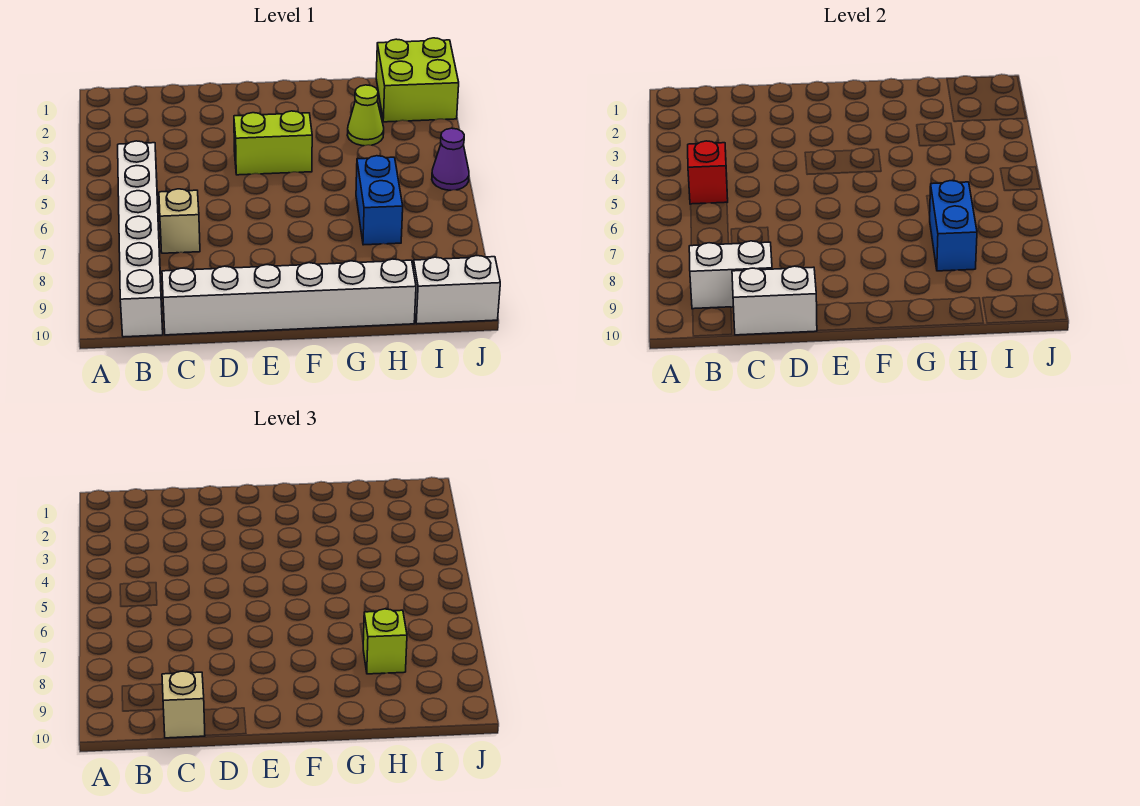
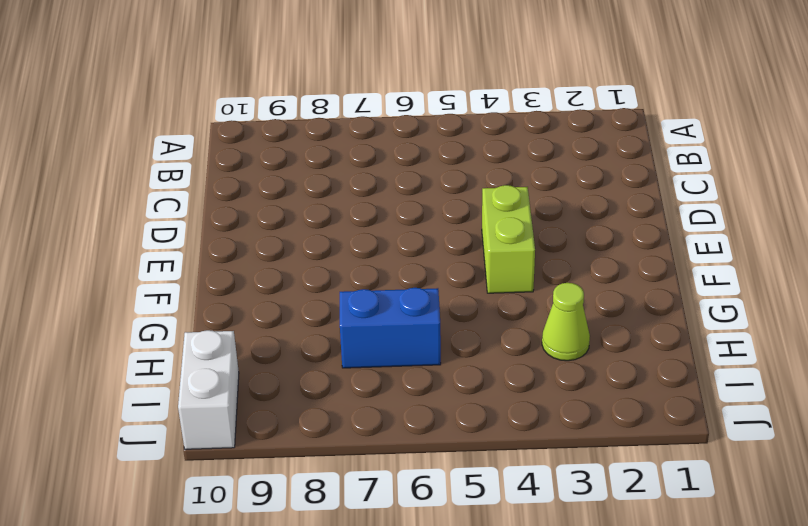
none -> white 1x6 brick [118,141,163,337]
none -> tan 1x1 brick [159,189,200,253]
none -> white 1x6 brick [162,259,416,335]

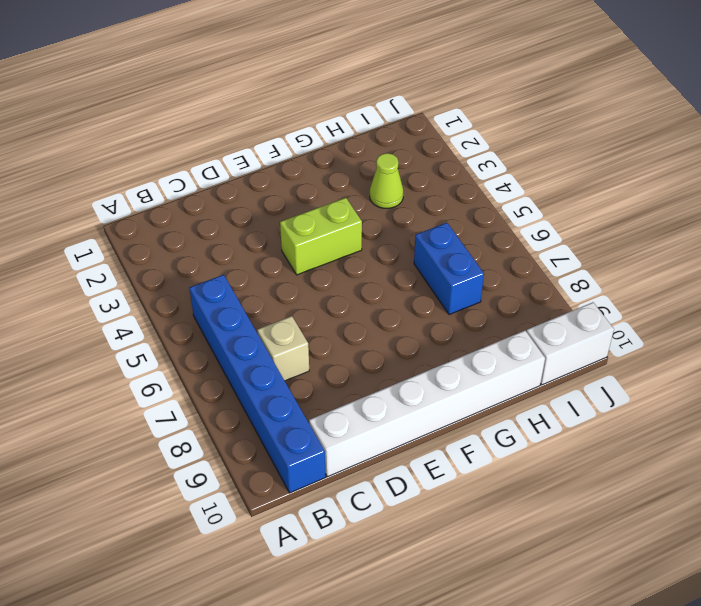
blue 1x6 brick [190,275,326,493] -> white 1x6 brick [118,141,163,337]
none -> lime 2x2 brick [376,38,459,122]
none -> purple 1x1 cone [432,128,469,190]
none -> red 1x1 brick [688,141,728,204]

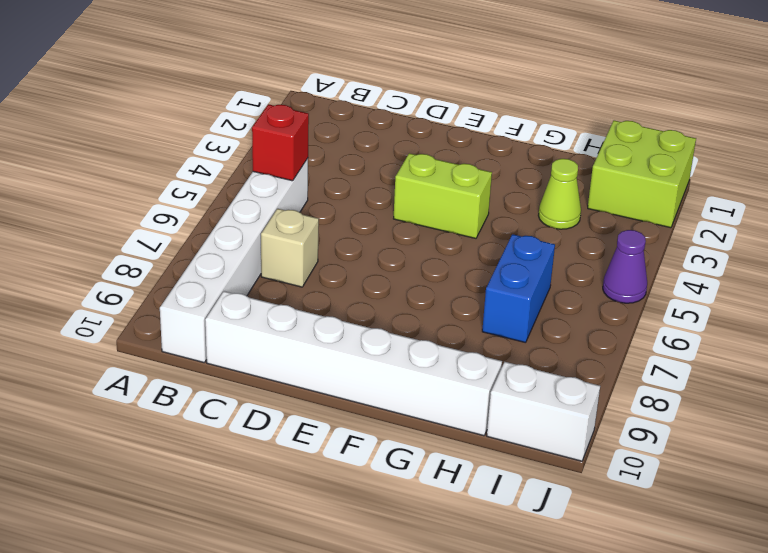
none -> white 1x2 brick [689,241,772,309]
none -> white 1x2 brick [732,266,817,335]
none -> blue 1x2 brick [930,181,977,271]

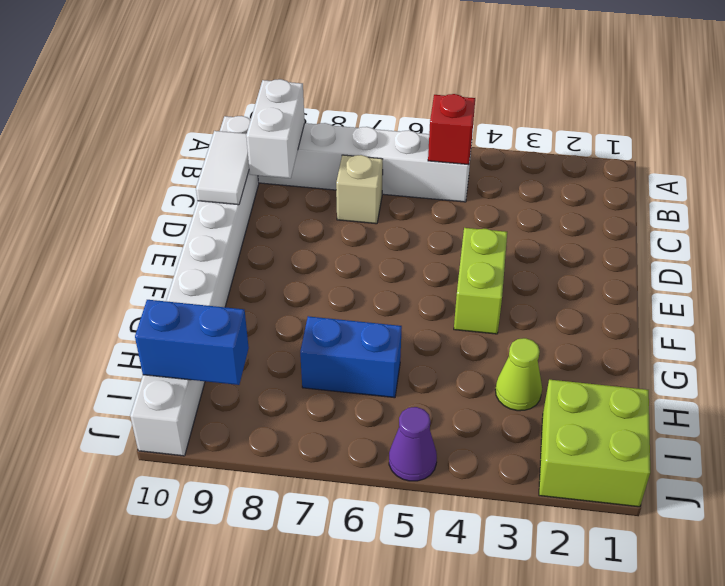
white 1x2 tile [196,131,249,205] -> white 1x2 brick [732,266,817,335]
blue 1x2 brick [135,300,249,385] -> blue 1x2 brick moved to [930,181,977,271]
none -> tan 1x1 brick [162,671,205,738]
none -> lime 1x1 brick [363,609,407,674]

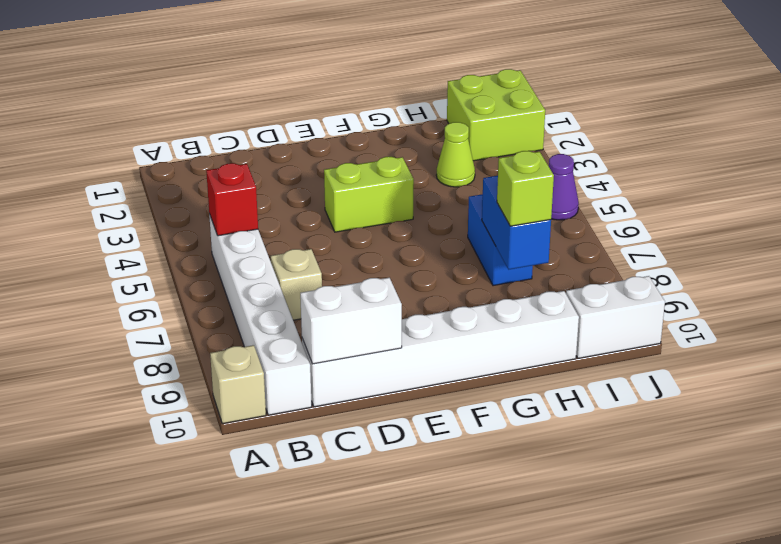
tan 1x1 brick [210,345,266,424] -> tan 1x1 brick moved to [162,671,205,738]
none -> white 1x2 brick [689,241,772,309]

